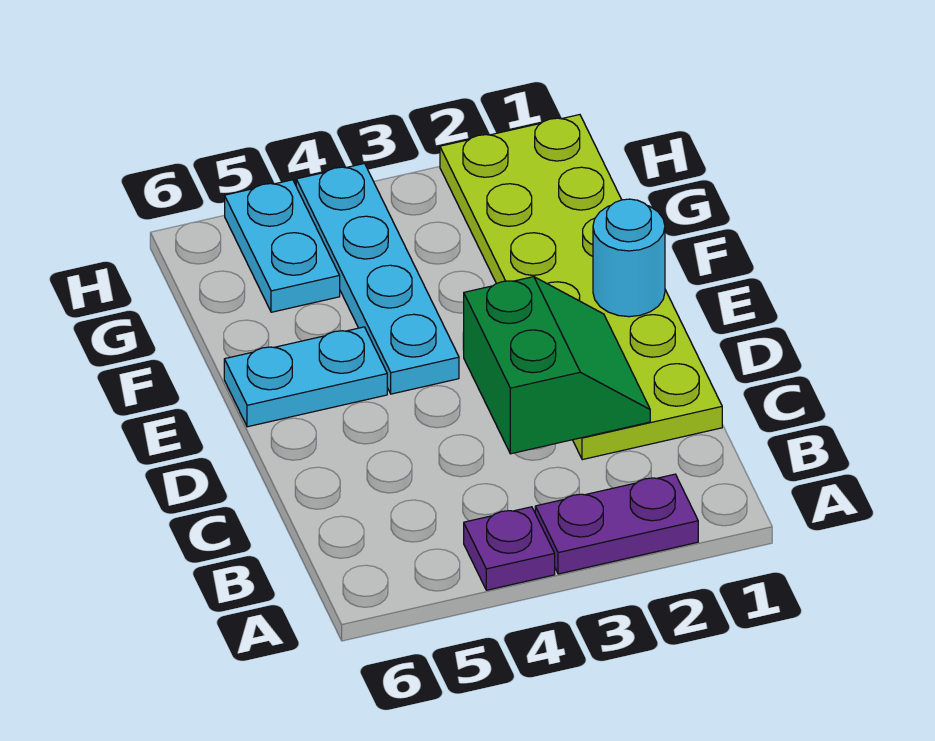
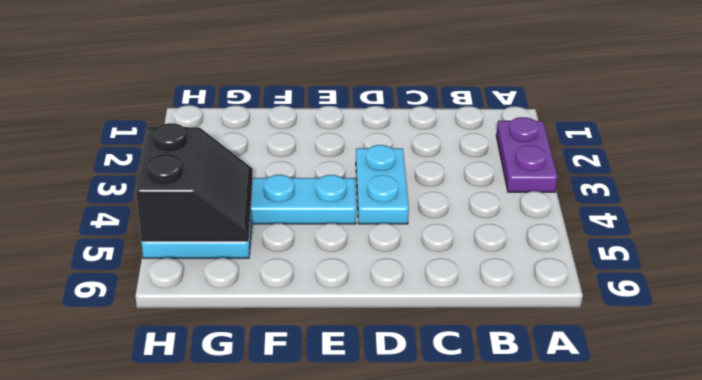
cyan 1x2 plate [356,145,409,224] -> cyan 1x2 plate moved to [224,327,387,427]
black 2x2 slope [136,123,253,242] -> none
none -> purple 1x1 plate [464,507,555,590]
none -> lime 2x6 plate [440,115,722,460]

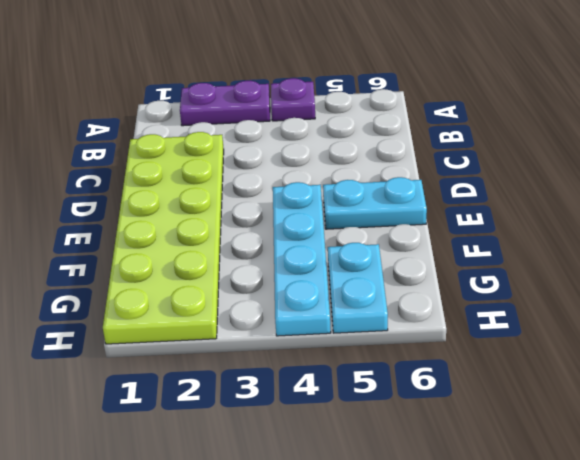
none -> green 2x2 slope [464,277,650,454]
none -> cyan 1x1 round brick [593,199,665,317]

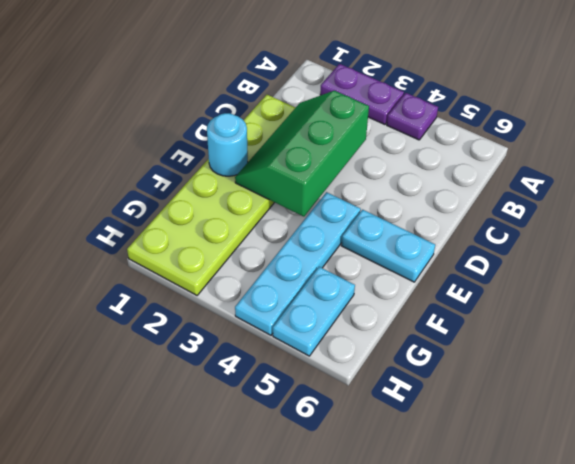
green 2x3 slope [235,91,369,217] -> green 2x2 slope [464,277,650,454]

